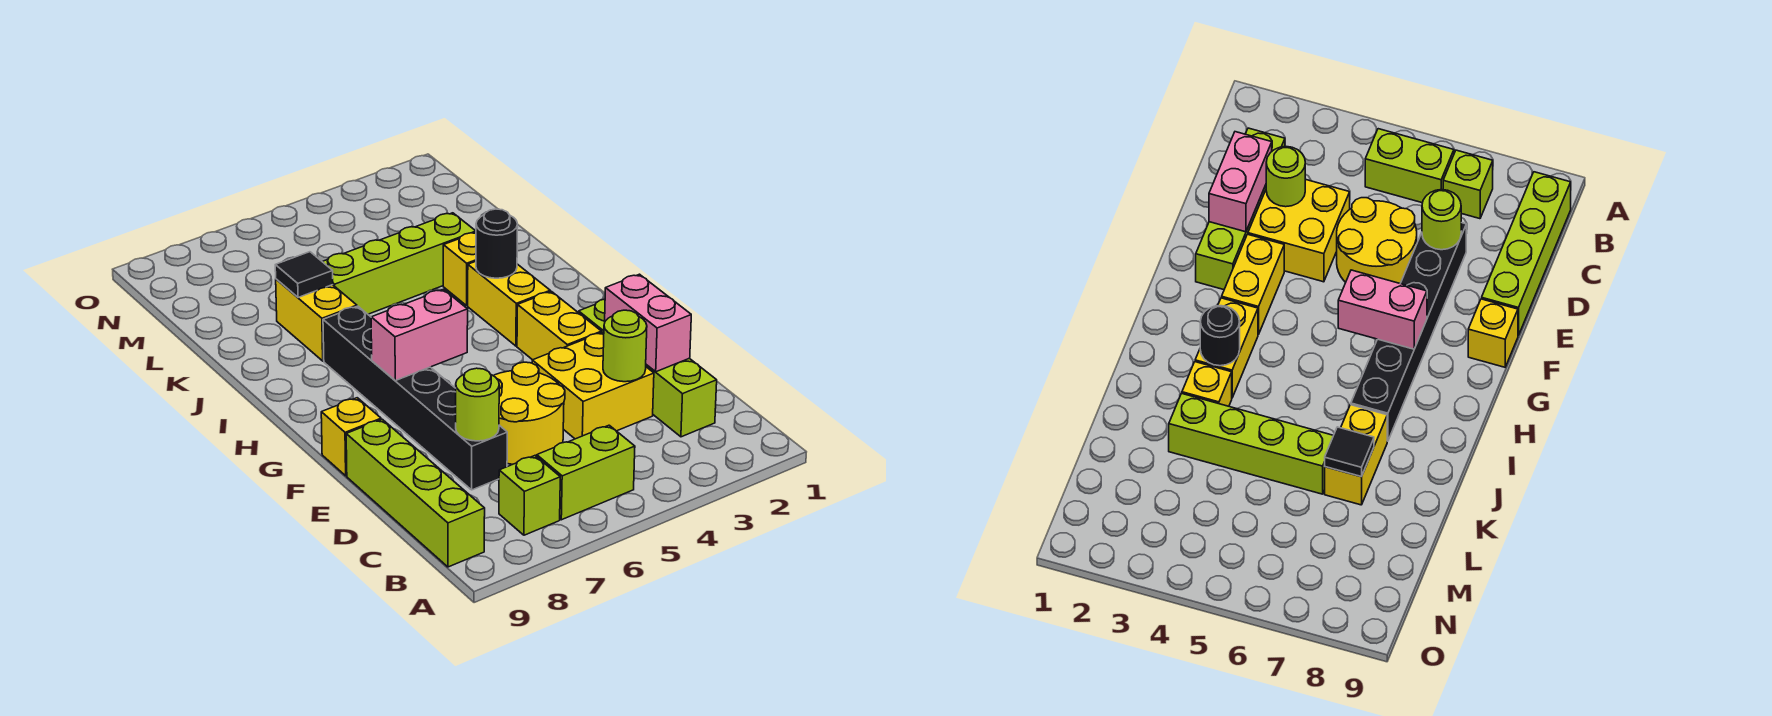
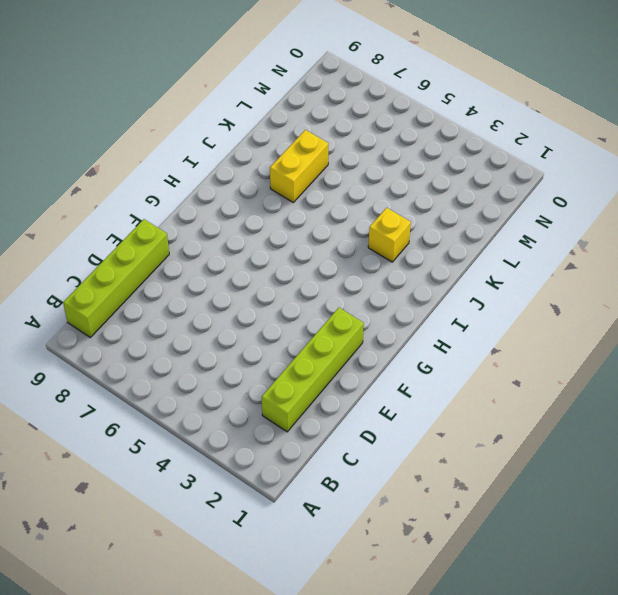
none -> lime 1x2 brick [537,425,635,520]
none -> lime 1x1 brick [499,456,560,535]
none -> yellow 2x2 brick [532,332,654,439]

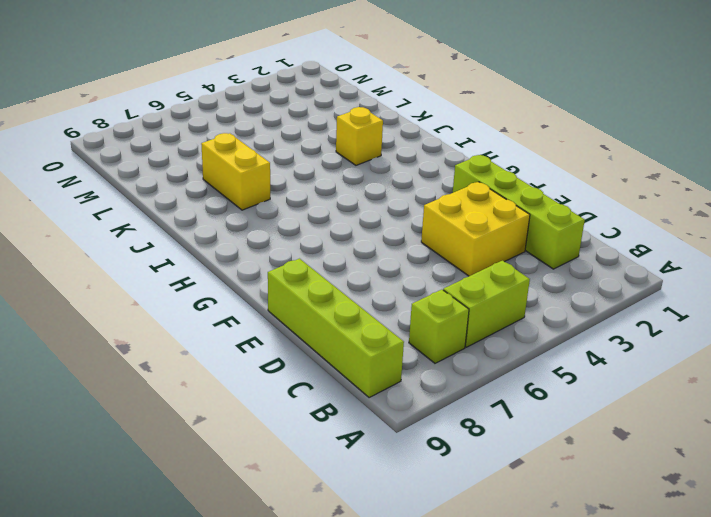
none -> yellow 2x2 round brick [493,362,565,464]
none -> black 1x6 brick [323,306,507,490]
none -> yellow 1x2 brick [517,291,601,360]

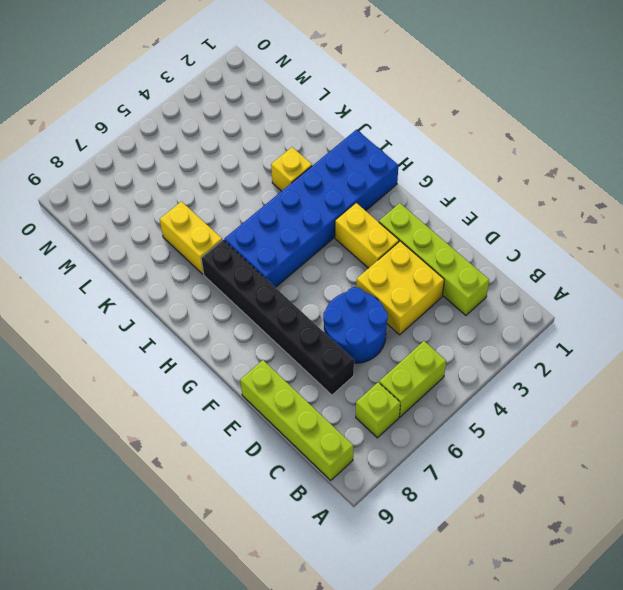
blue 2x2 round brick [323,287,388,363] -> yellow 2x2 round brick [493,362,565,464]
blue 2x6 brick [224,130,398,288] -> yellow 1x2 brick [468,261,550,346]
none -> yellow 1x1 brick [321,398,381,476]
none -> lime 1x4 brick [322,213,476,314]
none -> pink 1x2 brick [605,274,691,372]

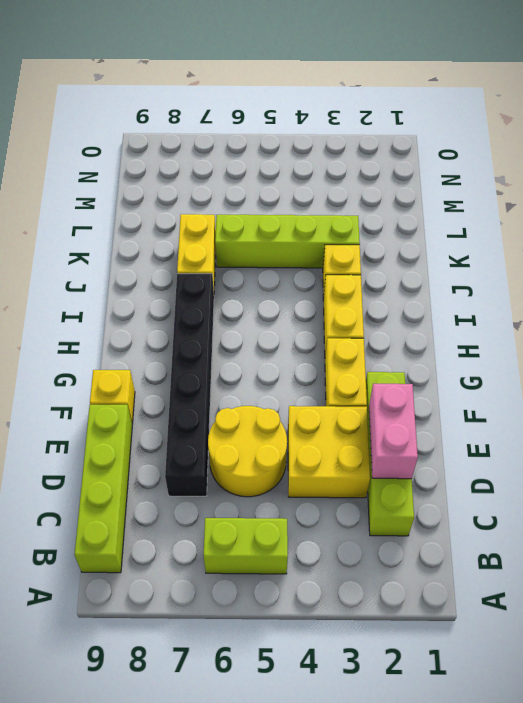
none -> lime 1x1 brick [499,456,560,535]
none -> lime 1x1 round brick [603,310,647,382]
none -> lime 1x1 round brick [456,368,499,441]

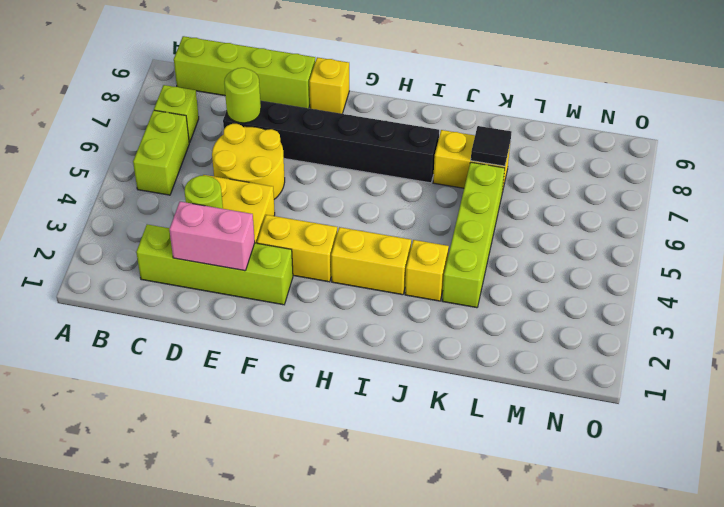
none -> pink 1x2 brick [371,289,468,381]
none -> black 1x1 round brick [476,209,518,278]

